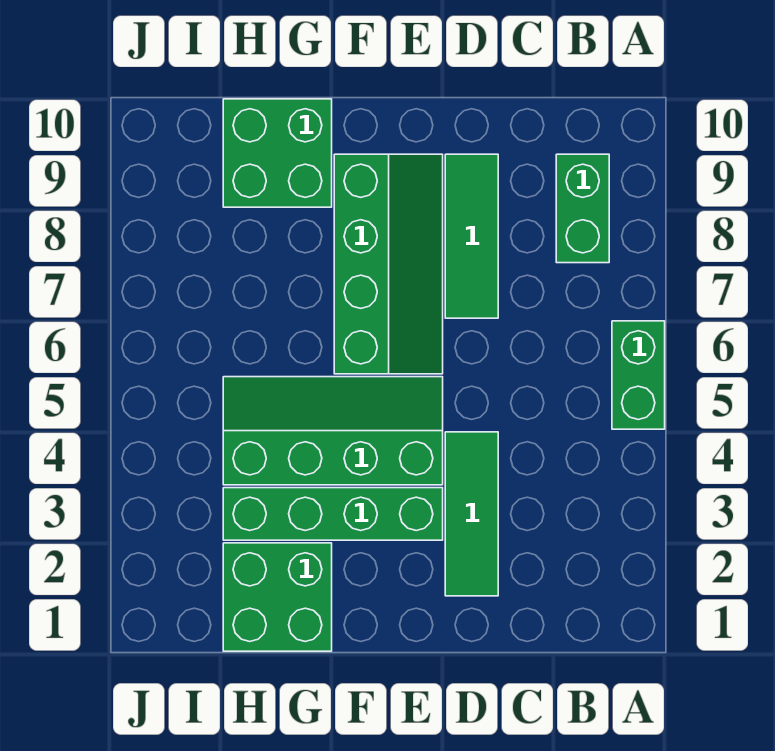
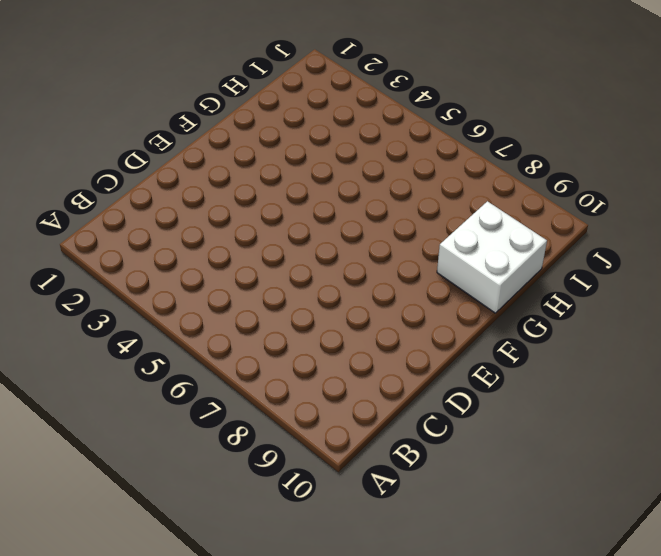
white 2x2 brick [437,201,547,313] -> green 2x2 brick [223,99,332,207]
none -> green 1x2 brick [612,321,665,429]
none -> green 1x2 brick [556,154,609,263]

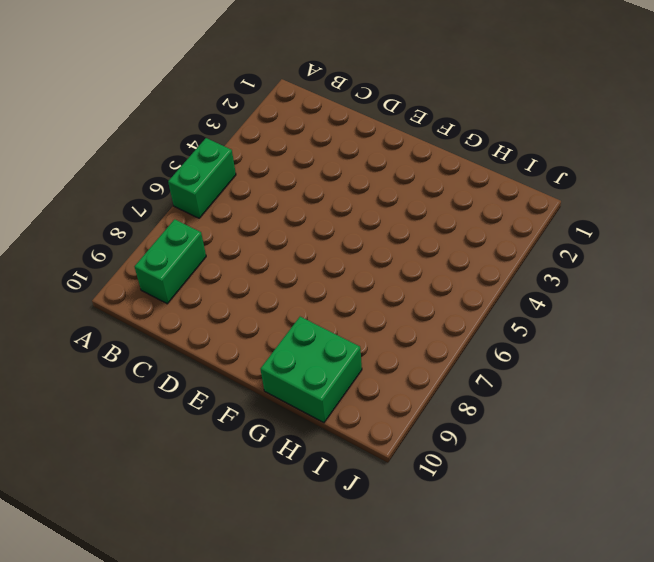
none -> green 1x3 tile [445,432,498,596]
none -> green 1x3 tile [445,154,498,318]

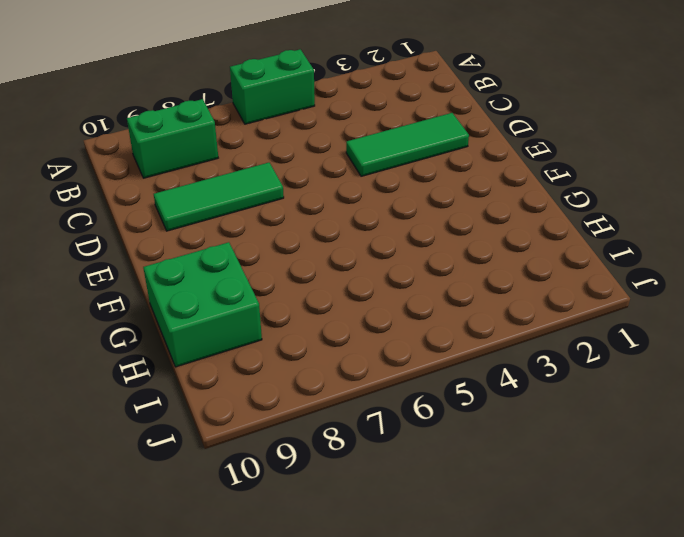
none -> green 1x4 brick [223,488,443,540]
none -> green 2x4 slope [223,377,443,485]

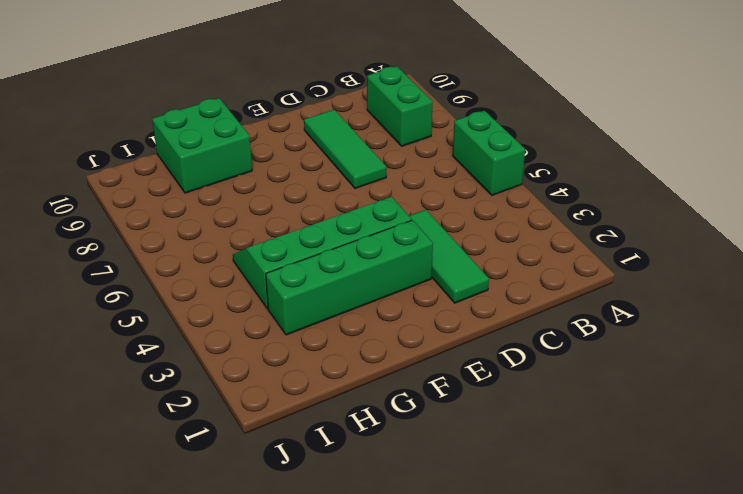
none -> green 2x4 slope [334,154,443,374]
none -> green 2x2 brick [223,543,332,651]

